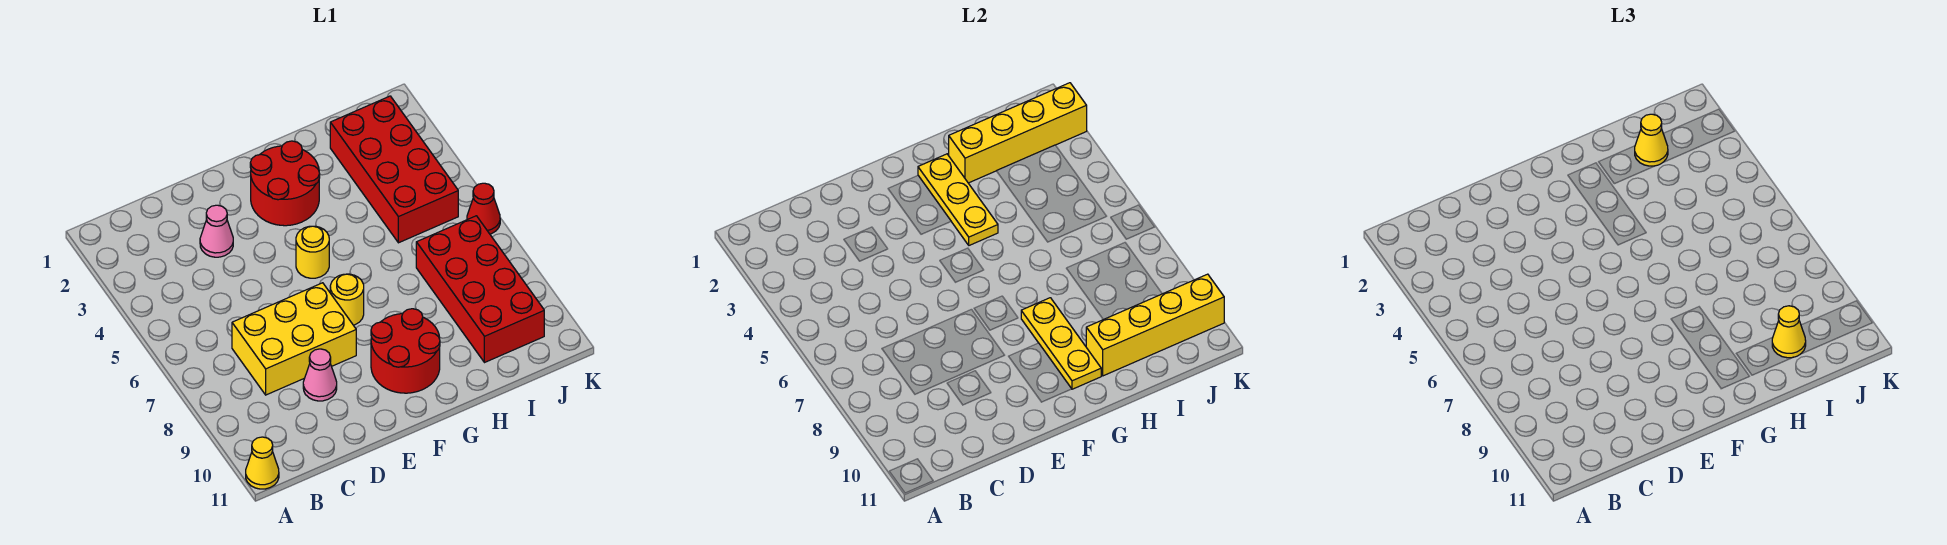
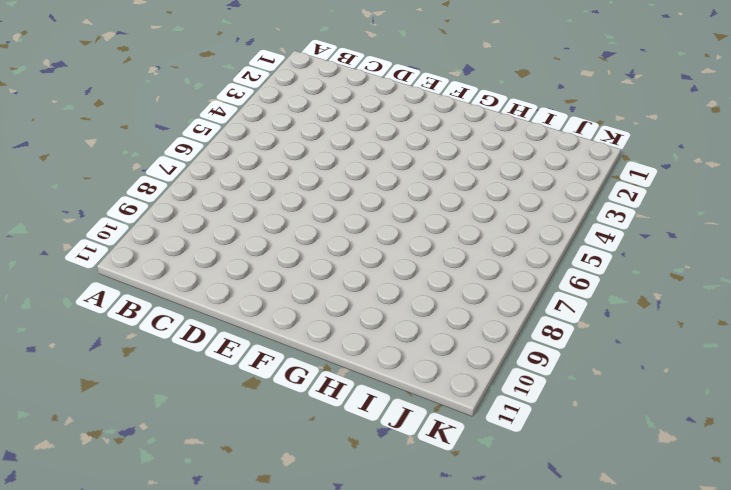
none -> yellow 1x1 cone [246,437,279,489]
none -> yellow 2x3 brick [232,283,356,395]
none -> pink 1x1 cone [200,205,233,257]

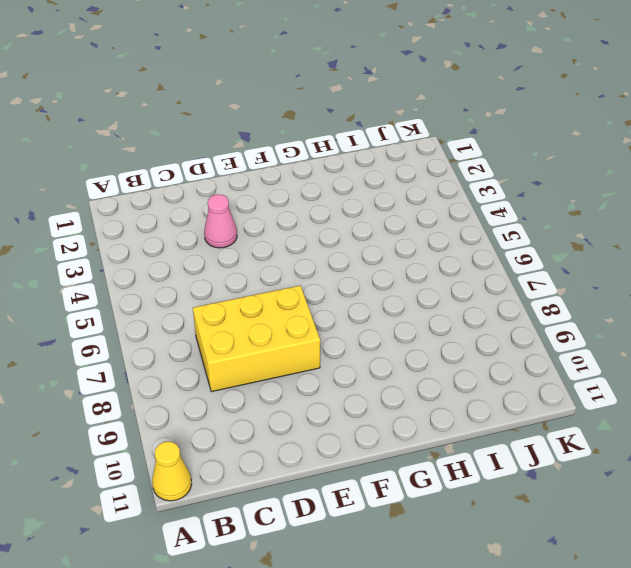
none -> pink 1x1 cone [303,349,337,401]
none -> red 2x2 round brick [250,141,320,226]
none -> yellow 1x1 round brick [296,226,329,278]

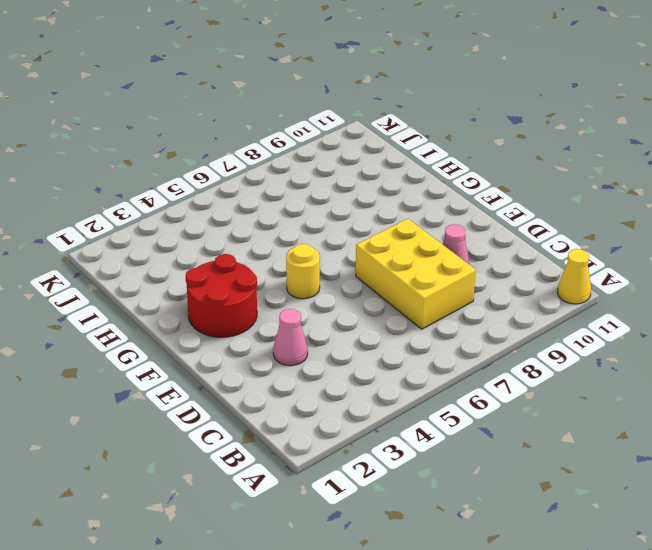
none -> yellow 1x1 round brick [330,274,364,325]
none -> red 2x2 round brick [371,309,440,393]
none -> red 2x4 brick [330,96,458,243]

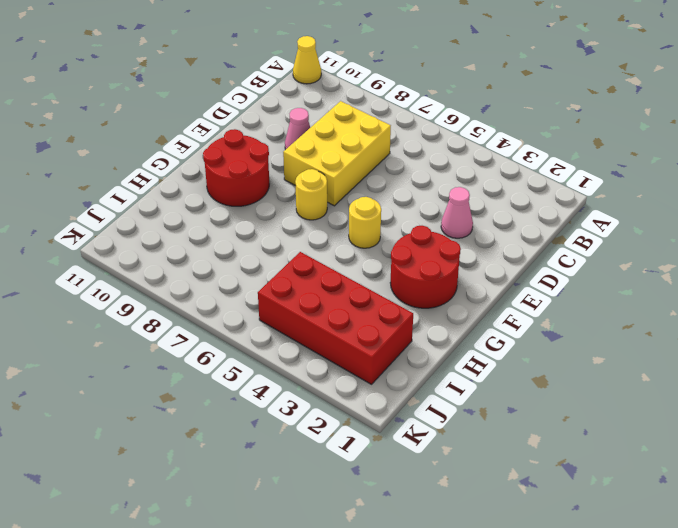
none -> red 2x4 brick [416,216,544,363]
none -> red 1x1 cone [467,183,500,234]
none -> yellow 1x3 plate [918,154,998,245]

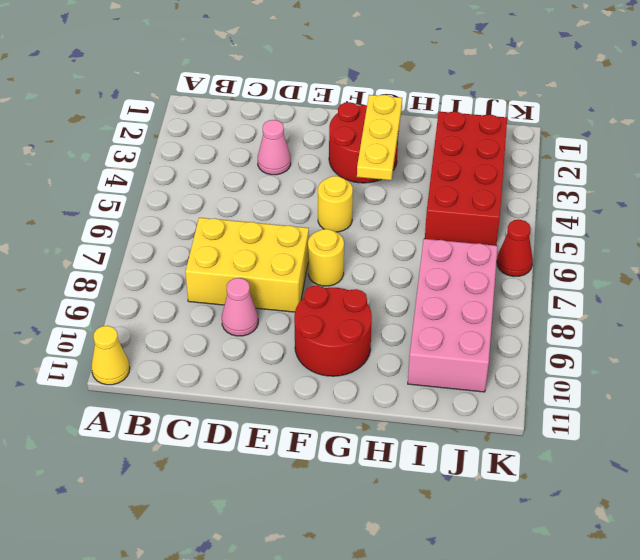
pink 2x4 brick [408,239,498,392] -> red 2x4 brick [416,216,544,363]
none -> yellow 1x3 plate [1021,298,1101,389]
none -> yellow 1x4 brick [949,83,1087,183]
none -> yellow 1x4 brick [1086,274,1224,376]

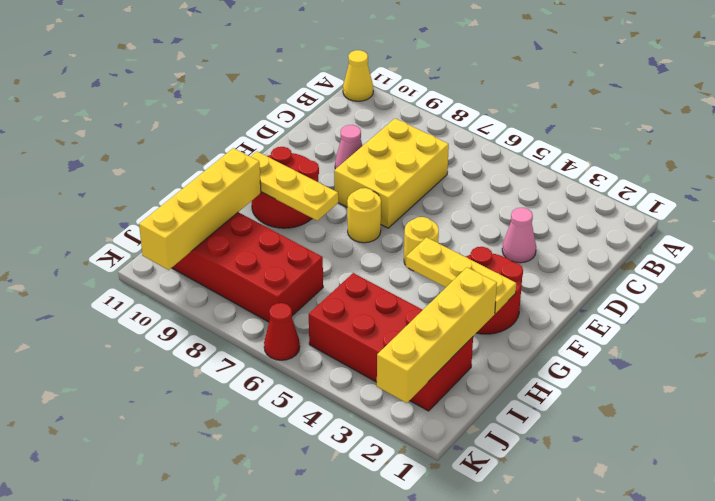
none -> yellow 1x1 cone [1635,114,1668,166]
none -> yellow 1x1 cone [1772,306,1806,358]

